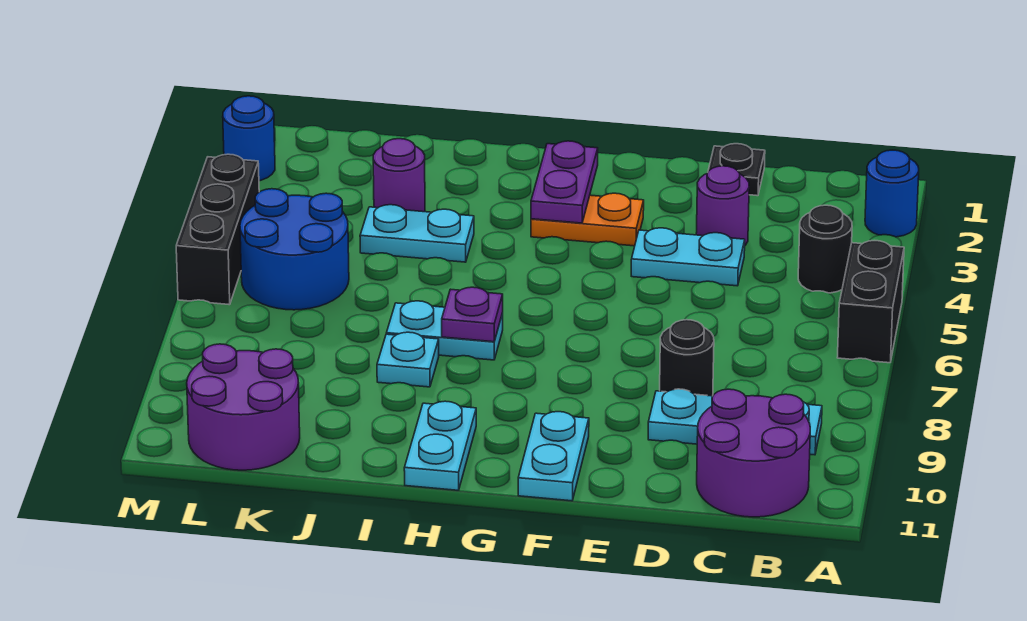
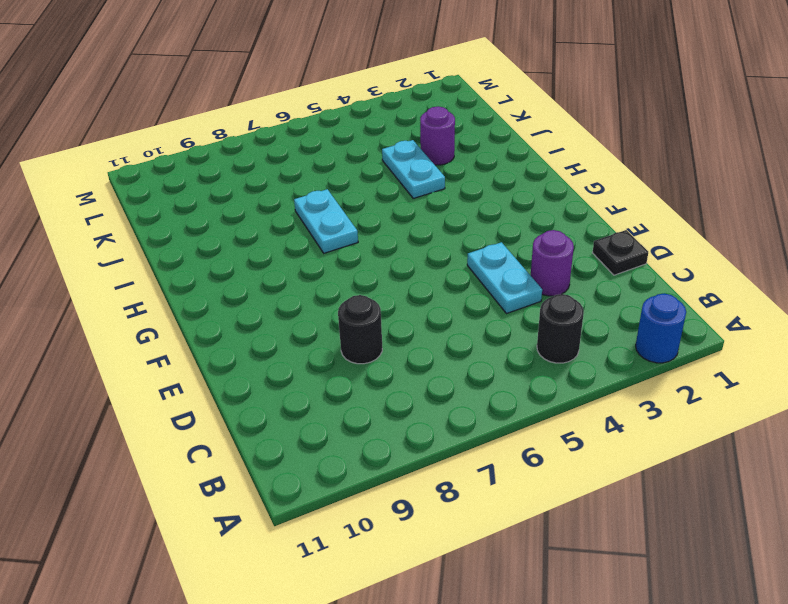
none -> black 1x2 brick [837,241,904,363]
none -> cyan 1x3 plate [648,389,822,455]
none -> purple 2x2 round brick [697,389,810,517]

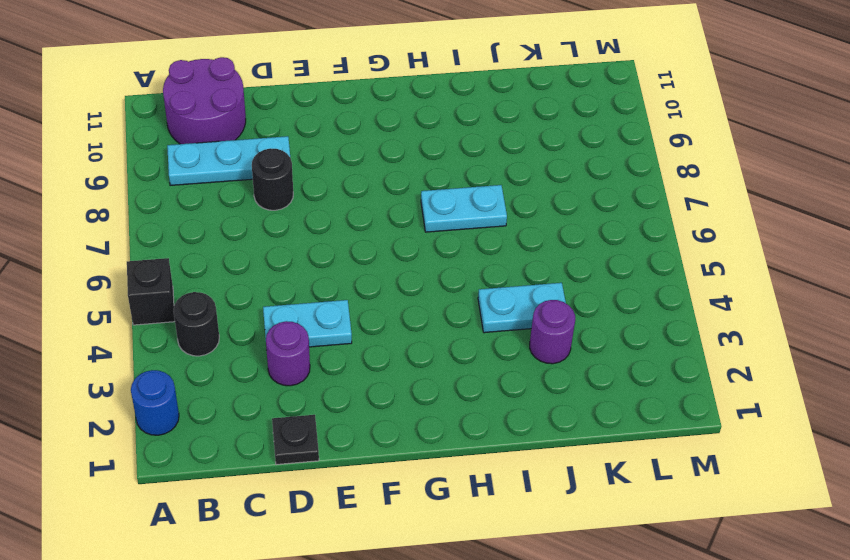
black 1x1 brick [127,258,175,325] -> black 1x2 brick [837,241,904,363]
none -> orange 1x2 plate [531,193,644,246]
none -> cyan 1x2 plate [518,412,589,501]
none -> cyan 1x2 plate [404,401,476,490]

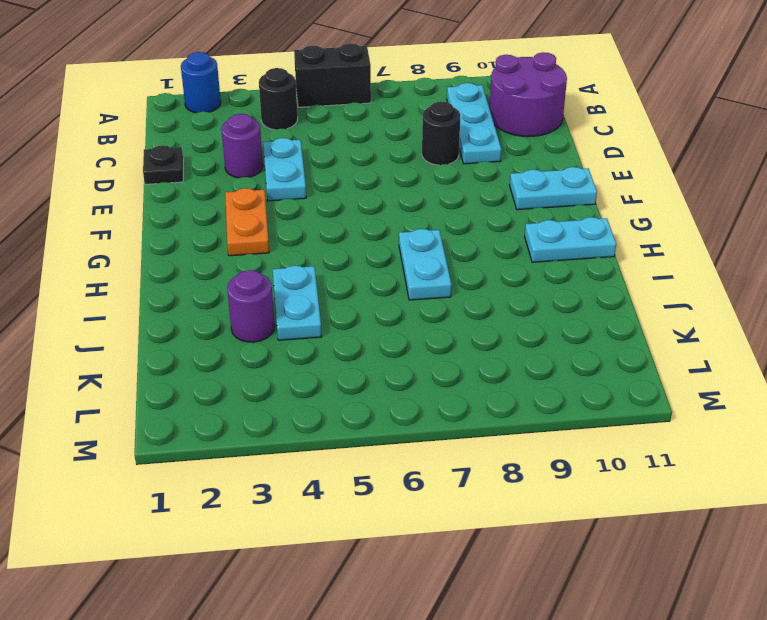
none -> cyan 1x1 plate [377,332,439,387]
none -> blue 2x2 round brick [240,189,349,310]
none -> purple 2x2 round brick [187,344,300,470]

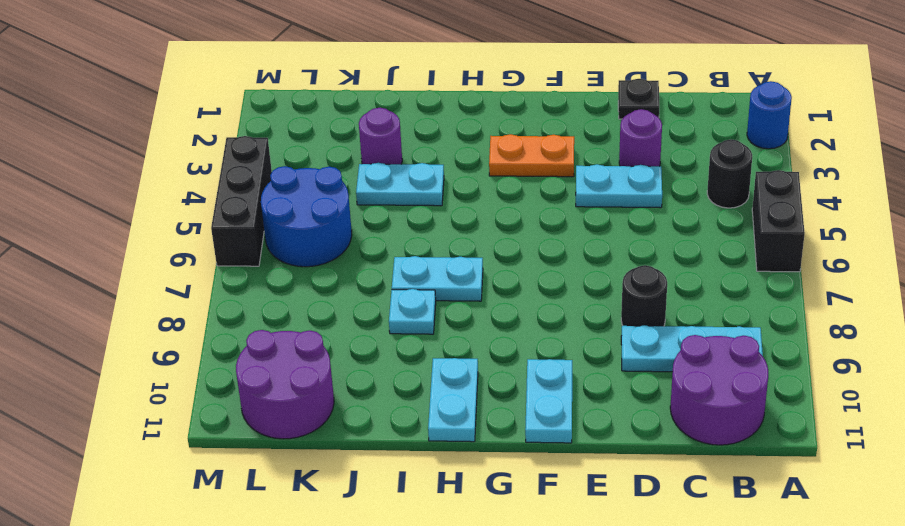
none -> blue 1x1 round brick [223,96,275,181]
none -> purple 1x2 plate [531,141,598,223]
none -> purple 1x1 plate [442,287,503,342]

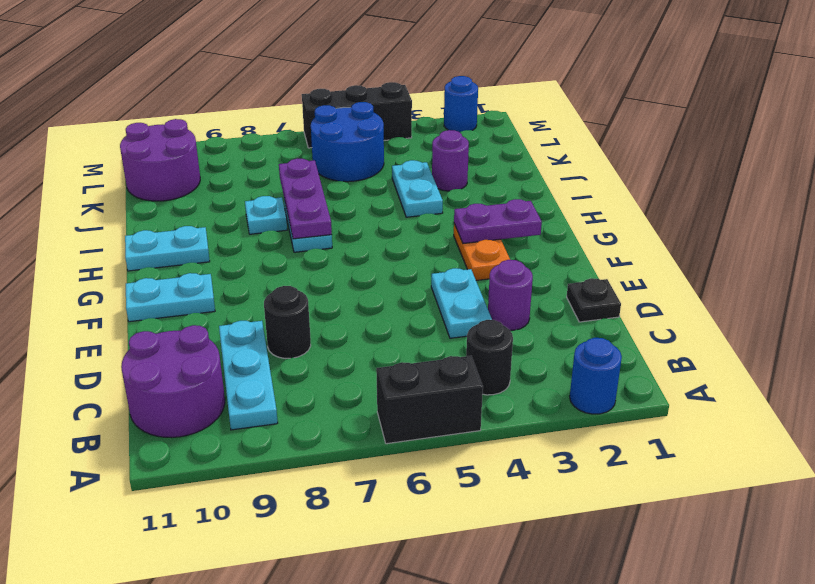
purple 1x3 plate [279,158,332,239] -> purple 1x1 plate [442,287,503,342]

